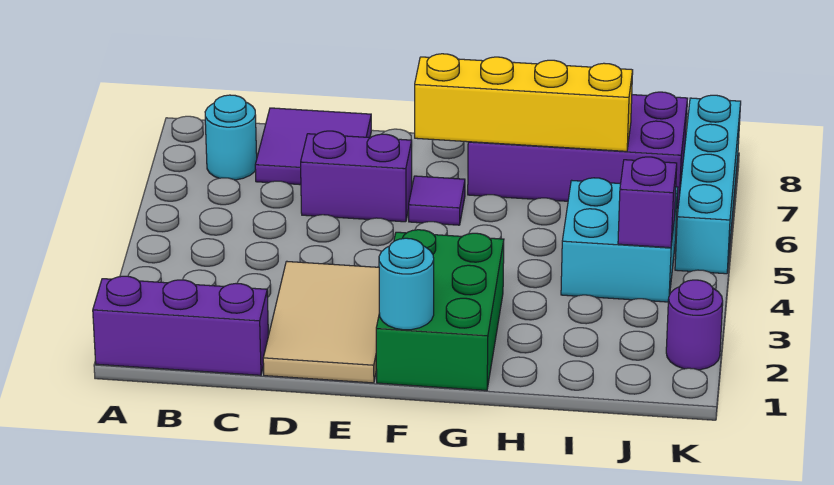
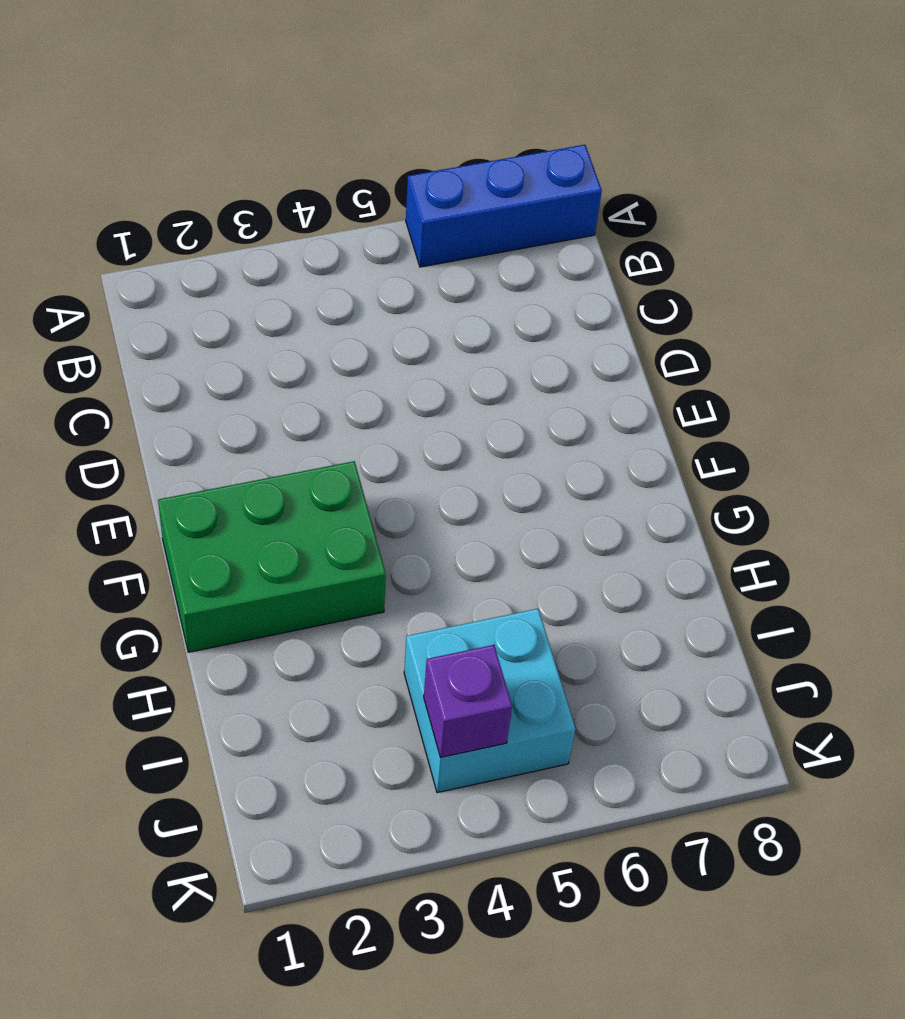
blue 1x3 brick [406,145,602,267] -> none
none -> purple 1x3 brick [93,276,268,375]
none -> cyan 1x1 round brick [205,95,257,180]
none -> purple 2x2 tile [255,108,371,185]

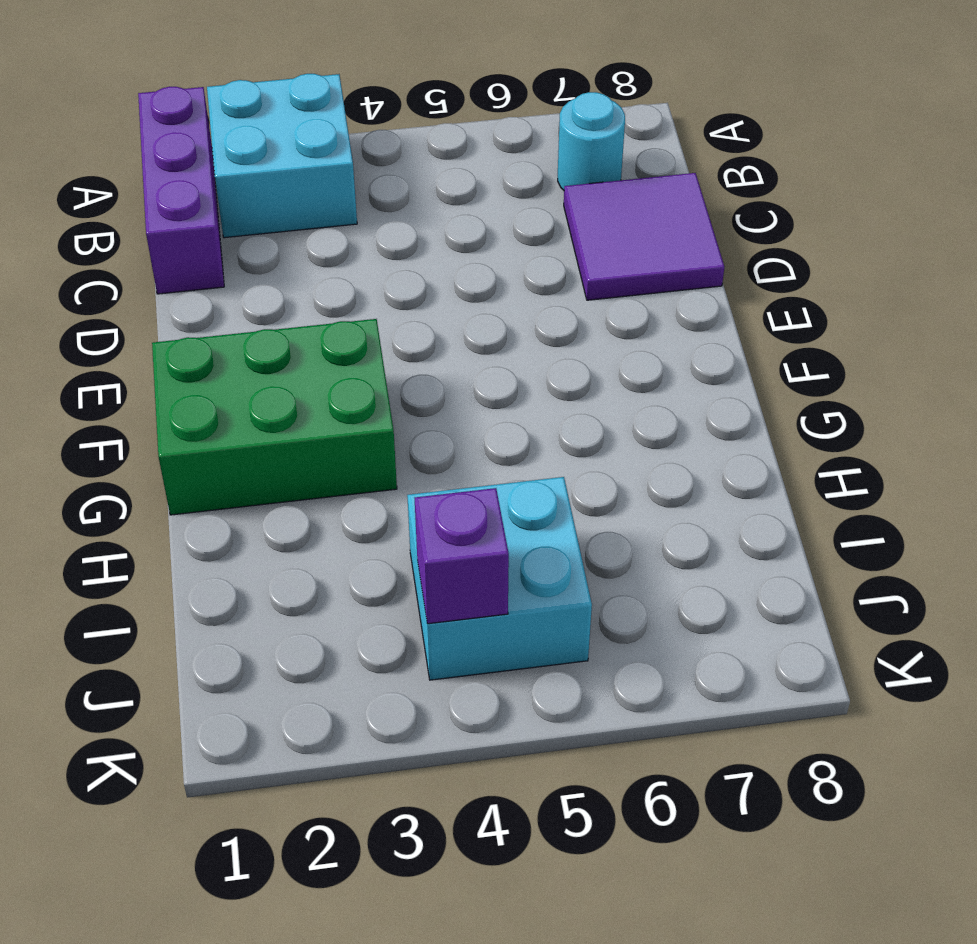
cyan 2x2 brick [207,74,357,238] -> none
none -> tan 2x3 tile [263,261,379,383]
none -> purple 1x2 brick [301,131,412,222]
none -> purple 1x1 tile [409,176,465,225]

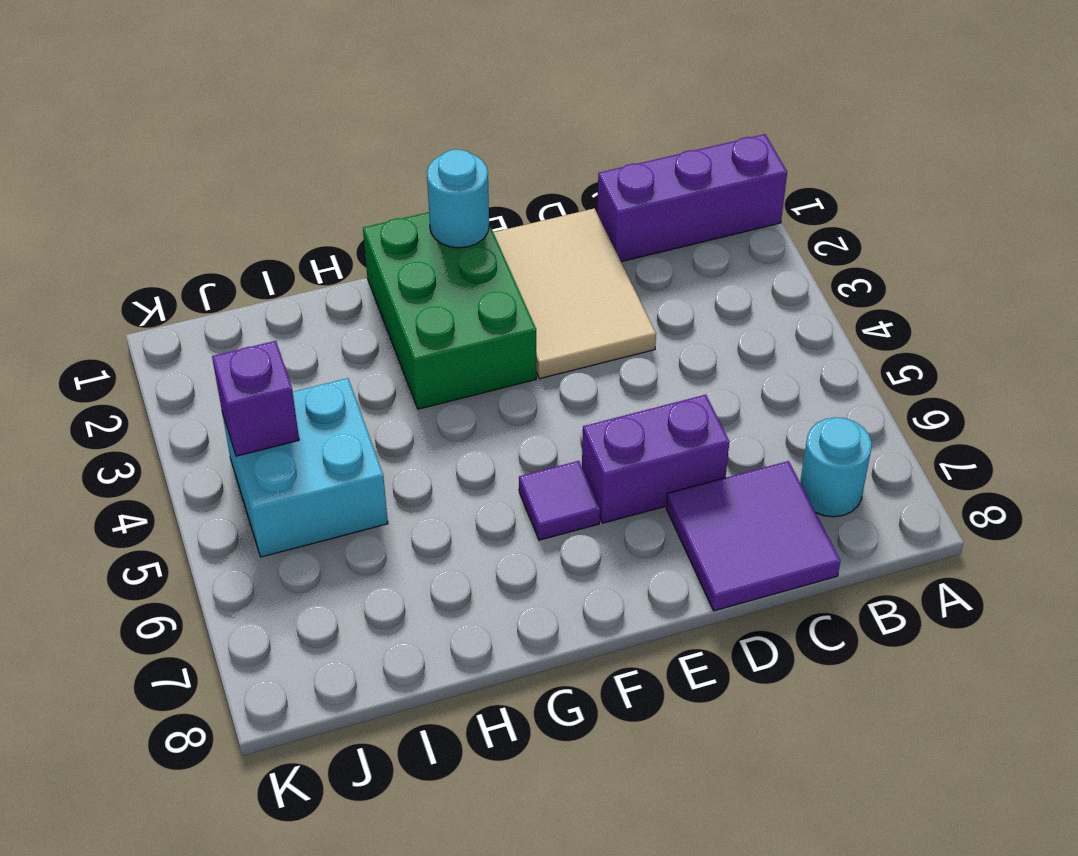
none -> purple 2x4 brick [468,92,688,208]
none -> purple 1x1 round brick [666,280,723,370]
none -> cyan 1x4 brick [675,95,741,274]

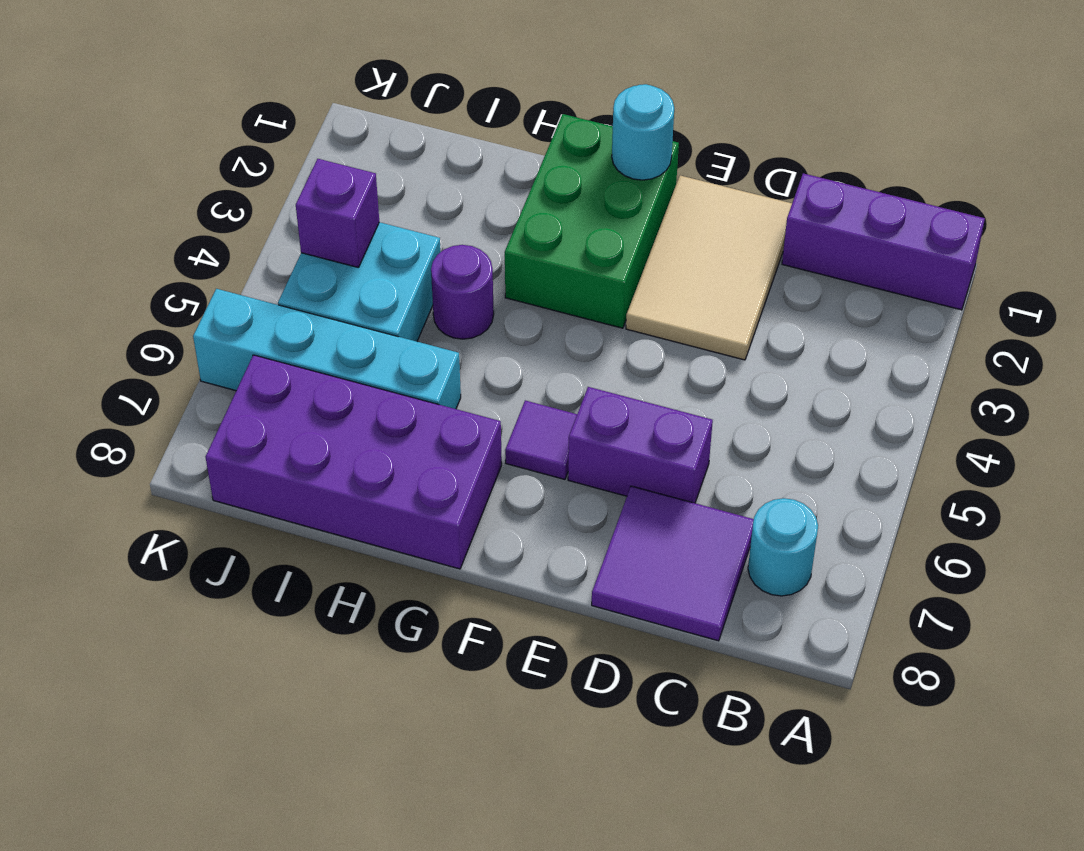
purple 1x1 round brick [431,245,494,339] -> purple 1x1 round brick moved to [666,280,723,370]
cyan 1x4 brick [193,289,461,409] -> cyan 1x4 brick turned to [675,95,741,274]
none -> yellow 1x4 brick [415,54,633,151]

